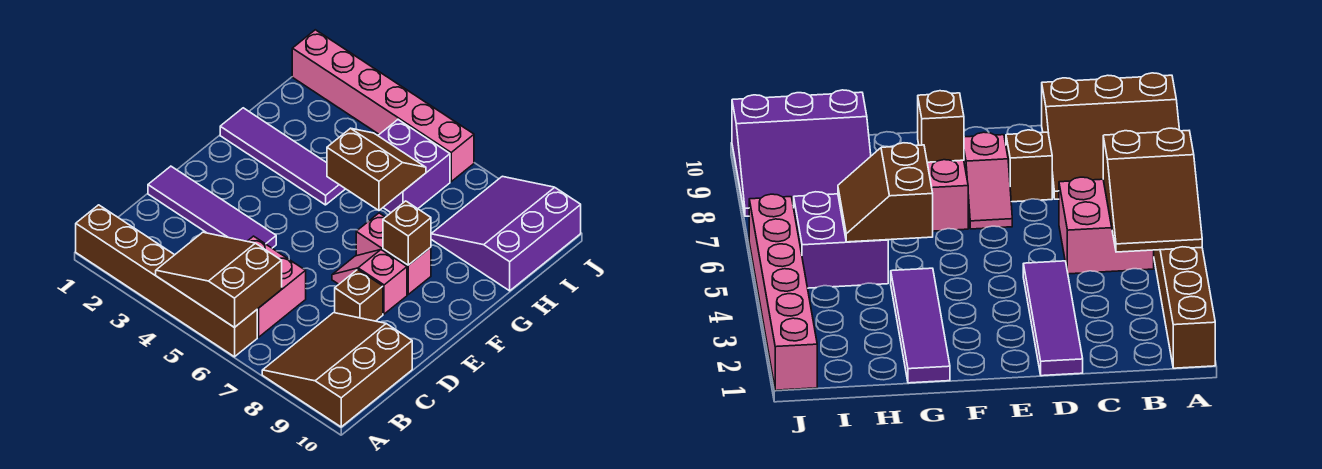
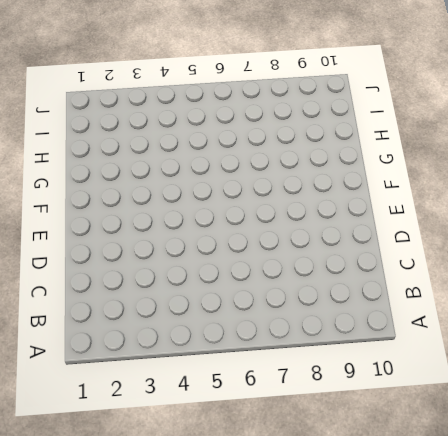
none -> brown 1x6 brick [76,205,257,357]
none -> brown 3x3 slope [262,313,412,427]
none -> pink 2x2 brick [247,236,306,337]

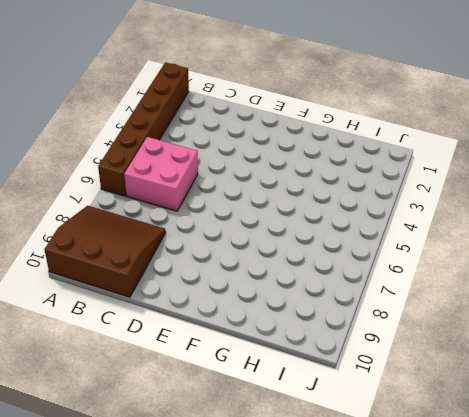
none -> purple 1x4 tile [148,166,276,248]
none -> brown 1x1 brick [335,269,383,321]
none -> pink 1x2 slope [332,250,407,314]

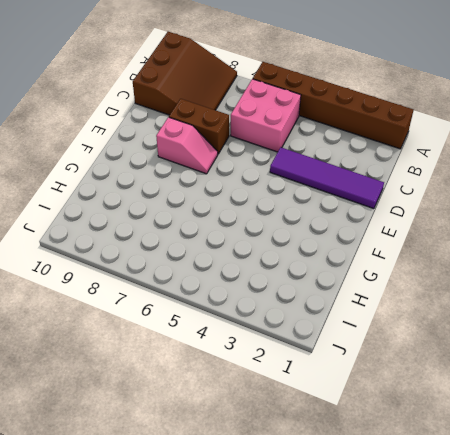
brown 1x2 brick [169,99,229,154] -> brown 1x1 brick [335,269,383,321]
none -> pink 1x2 brick [356,213,431,294]
none -> purple 1x4 tile [220,108,345,205]
none -> purple 2x2 brick [378,120,450,213]

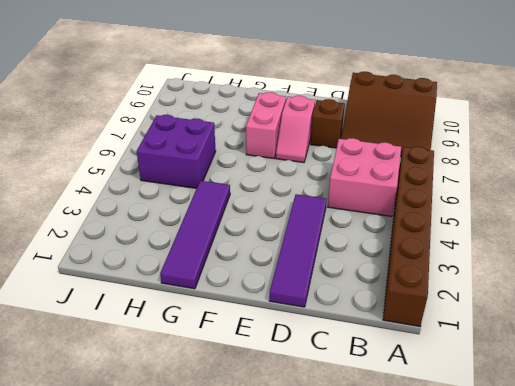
none -> purple 3x3 slope [431,176,581,291]
none -> pink 1x6 brick [292,30,474,182]
none -> brown 2x3 slope [156,232,282,327]

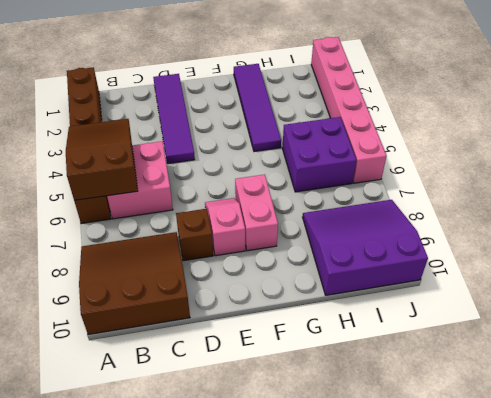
none -> brown 1x1 brick [383,201,431,265]
none -> brown 2x2 slope [327,128,426,210]

